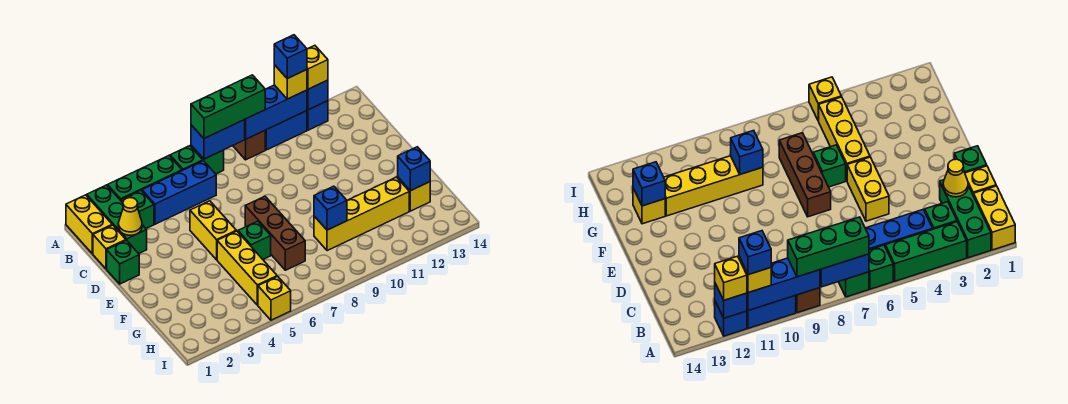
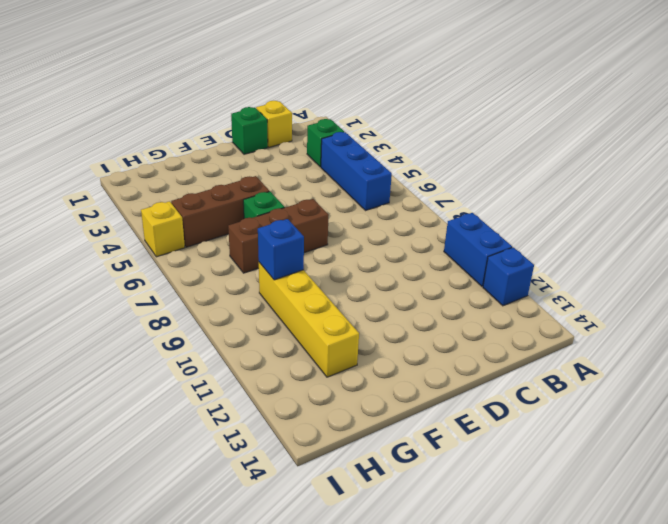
brown 1x3 brick [171,176,270,247] -> yellow 1x3 brick [217,231,277,305]
none -> yellow 1x2 brick [66,195,112,254]
none -> green 1x3 brick [87,185,147,254]
none -> green 1x3 brick [108,156,182,200]

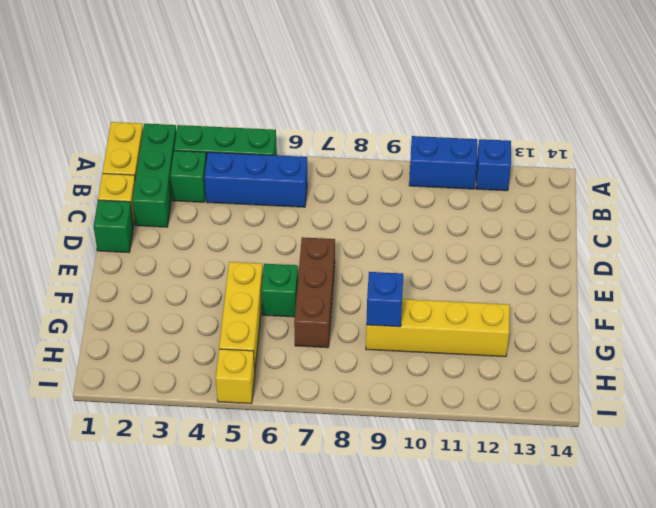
none -> green 1x1 brick [170,146,203,171]
none -> green 1x1 brick [191,146,224,174]
none -> brown 1x1 brick [233,131,265,160]

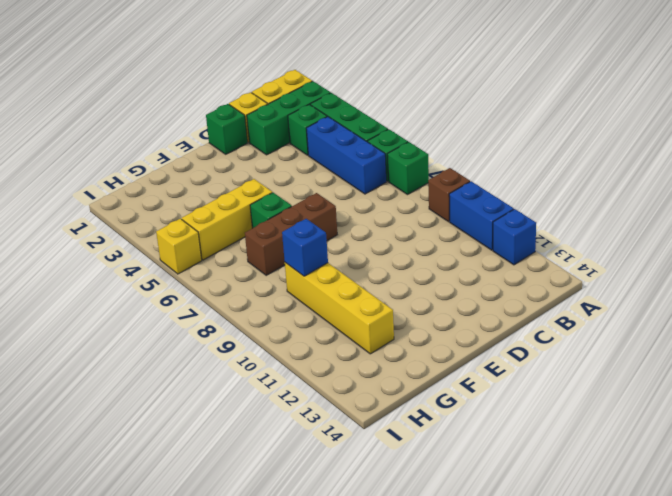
none -> yellow 1x2 brick [190,201,236,260]
none -> yellow 1x1 brick [398,178,430,211]
none -> blue 1x2 brick [191,120,245,159]

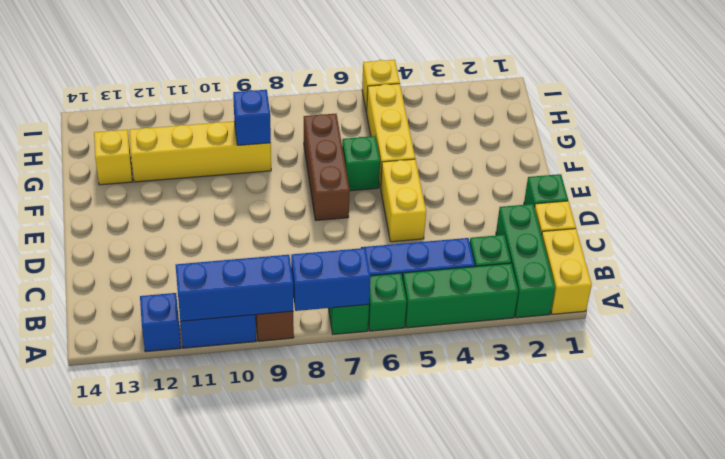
none -> blue 1x1 brick [307,80,328,110]
none -> yellow 1x1 cone [118,198,142,235]
none -> blue 1x1 brick [398,147,430,191]

